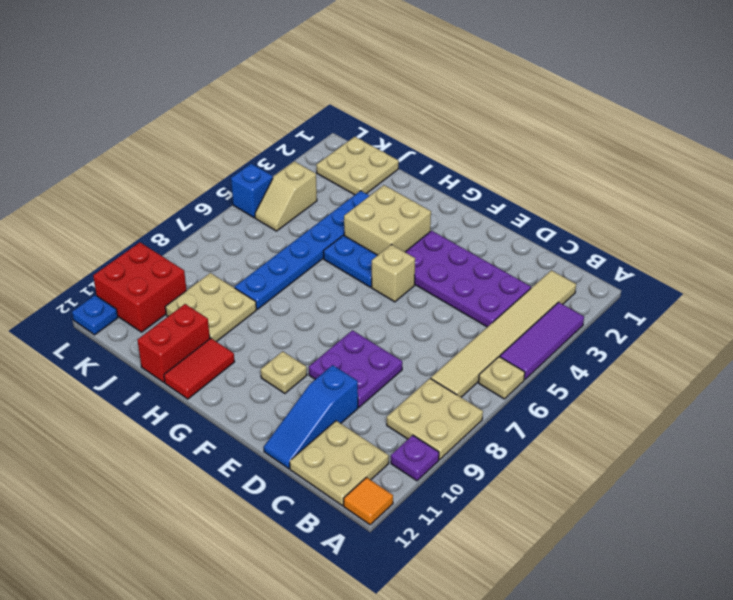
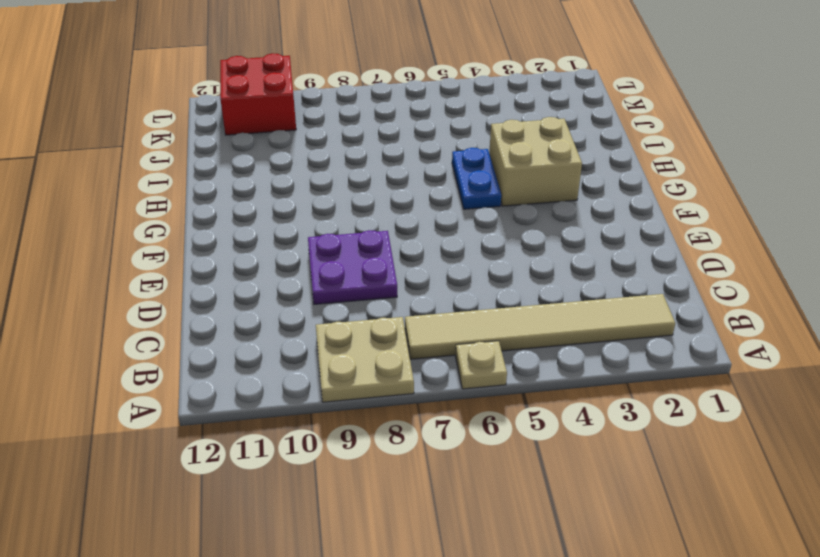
none -> purple 1x3 tile [500,302,584,380]
none -> purple 1x1 plate [391,435,439,481]
none -> orange 1x1 tile [344,477,393,525]

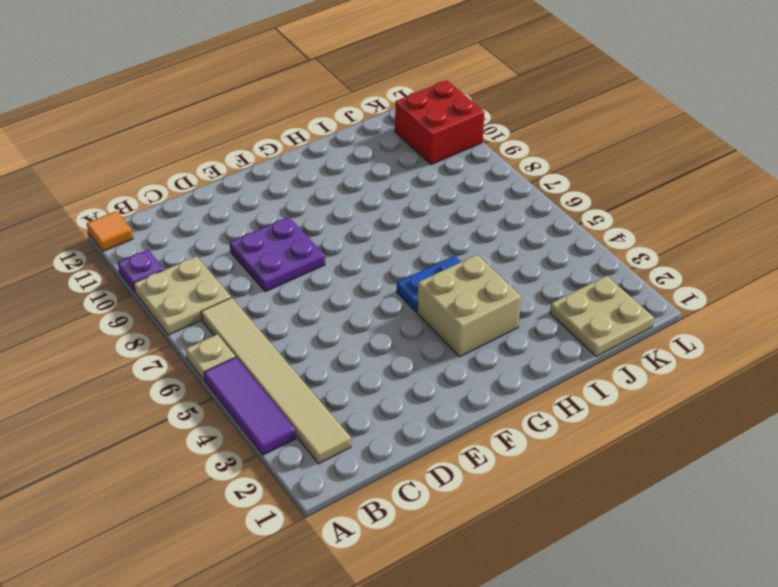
none -> tan 2x2 plate [290,421,389,506]
none -> purple 2x4 plate [406,231,531,327]
none -> blue 1x3 slope [264,365,358,469]

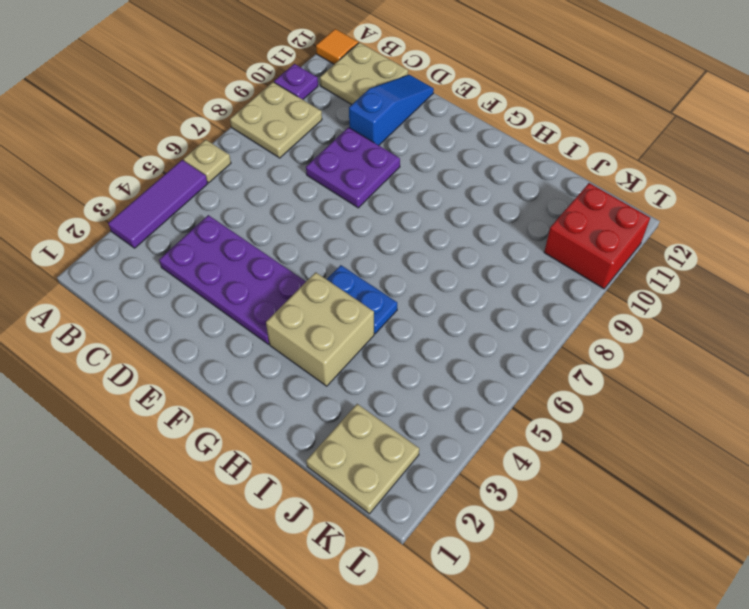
none -> tan 1x6 tile [431,270,576,397]
none -> tan 1x1 brick [372,244,415,302]
none -> tan 1x1 plate [261,351,307,393]

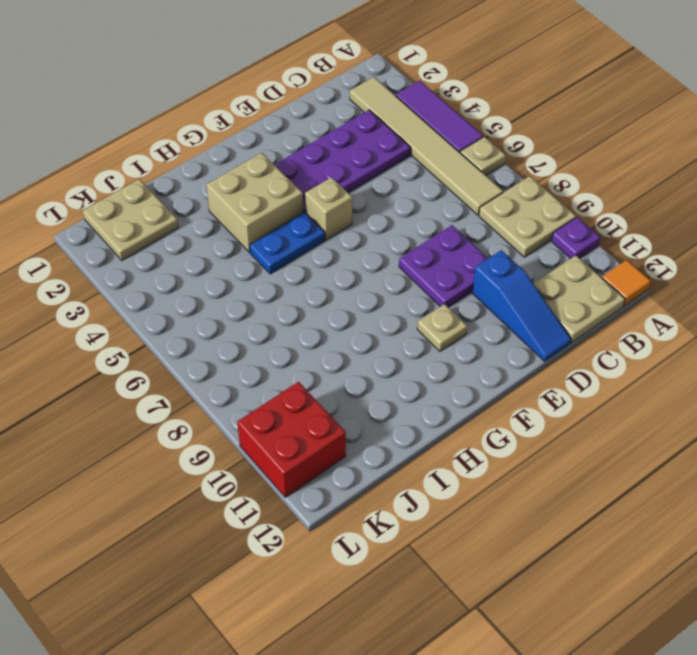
none -> red 1x2 tile [164,338,235,399]
none -> blue 1x6 plate [235,191,369,309]
none -> tan 2x2 plate [165,273,256,342]

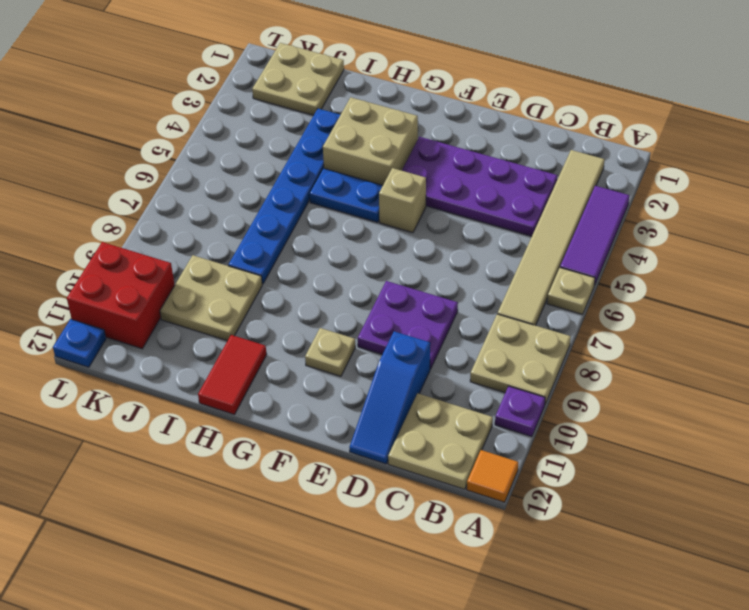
none -> red 1x2 brick [137,304,210,382]
none -> tan 1x2 slope [255,161,317,231]
none -> blue 1x1 brick [231,164,273,218]

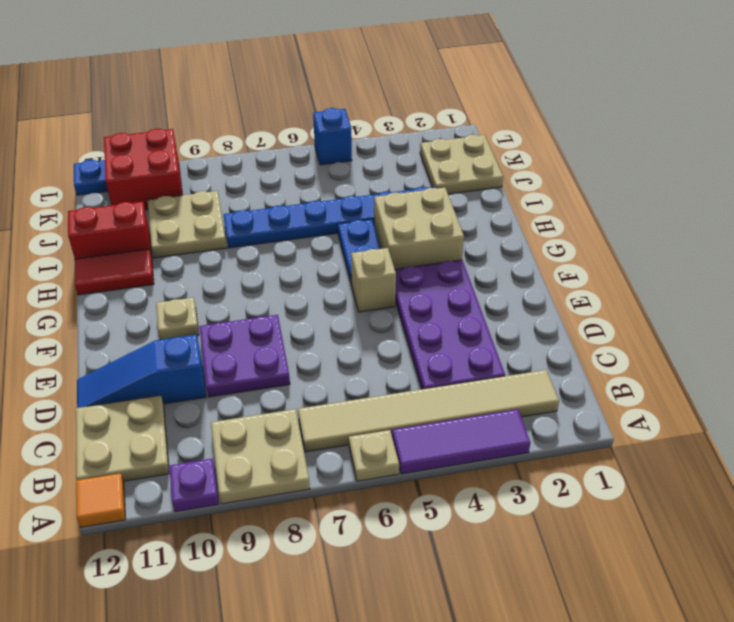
none -> tan 1x2 slope [255,161,317,231]

